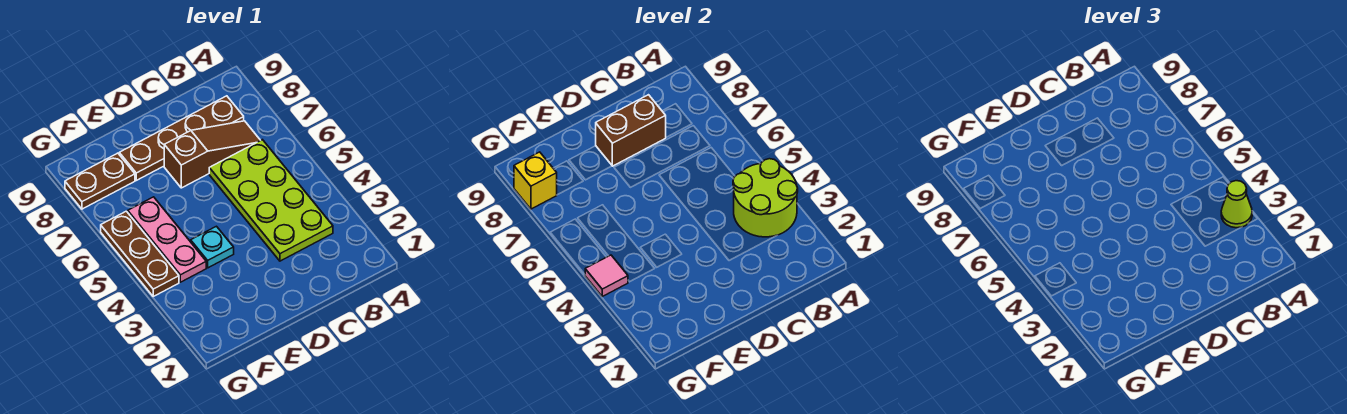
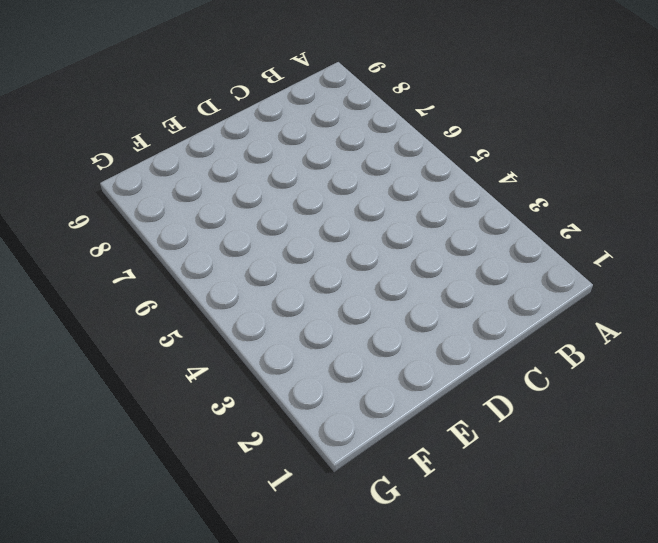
none -> lime 2x4 plate [209,140,333,261]
none -> brown 1x3 slope [164,121,260,188]
none -> brown 1x4 plate [119,96,244,180]

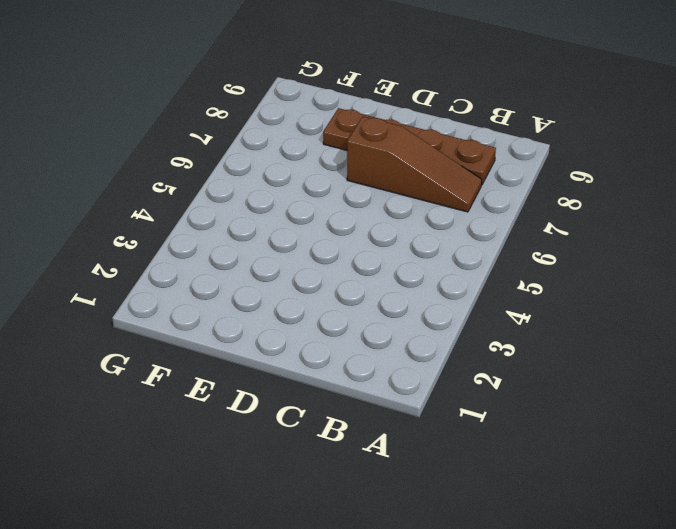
none -> lime 2x4 plate [209,140,333,261]
none -> cyan 1x1 plate [191,226,234,268]
none -> pink 1x3 plate [128,197,206,282]

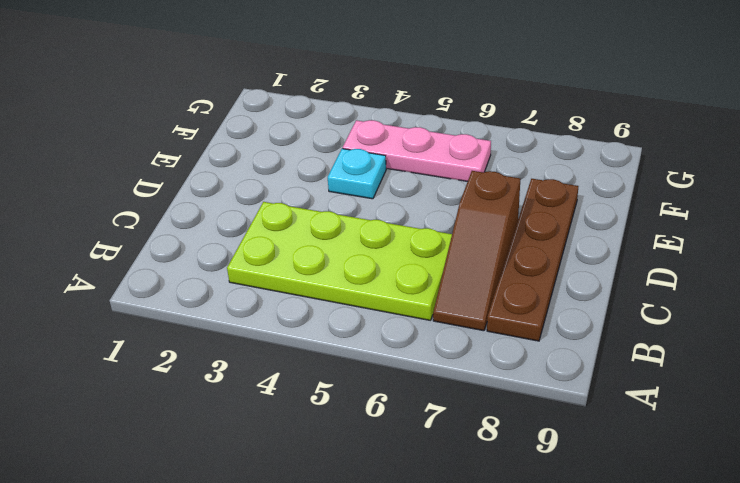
none -> brown 1x2 plate [65,153,135,209]
none -> brown 1x3 plate [101,211,179,296]
none -> lime 2x2 round brick [733,159,798,237]

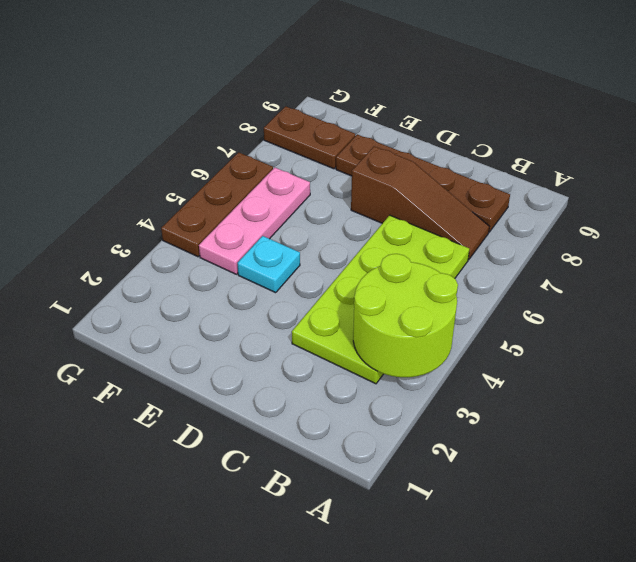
none -> brown 1x2 brick [596,95,666,166]
none -> pink 1x1 tile [585,255,628,296]
none -> yellow 1x1 brick [514,152,557,209]

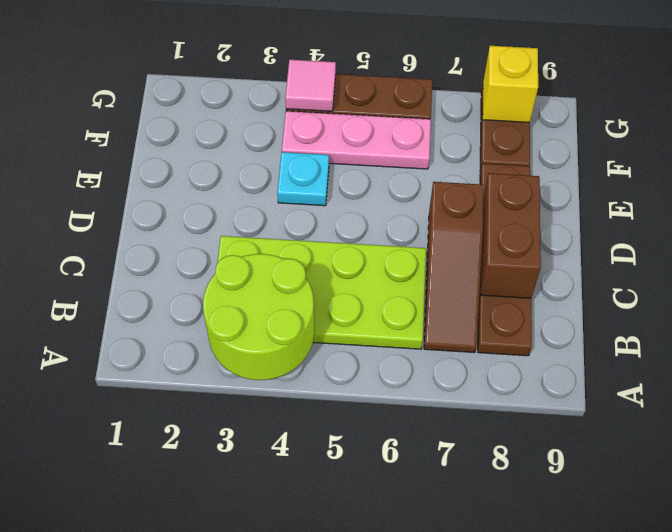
none -> lime 1x1 cone [1221,181,1252,228]

